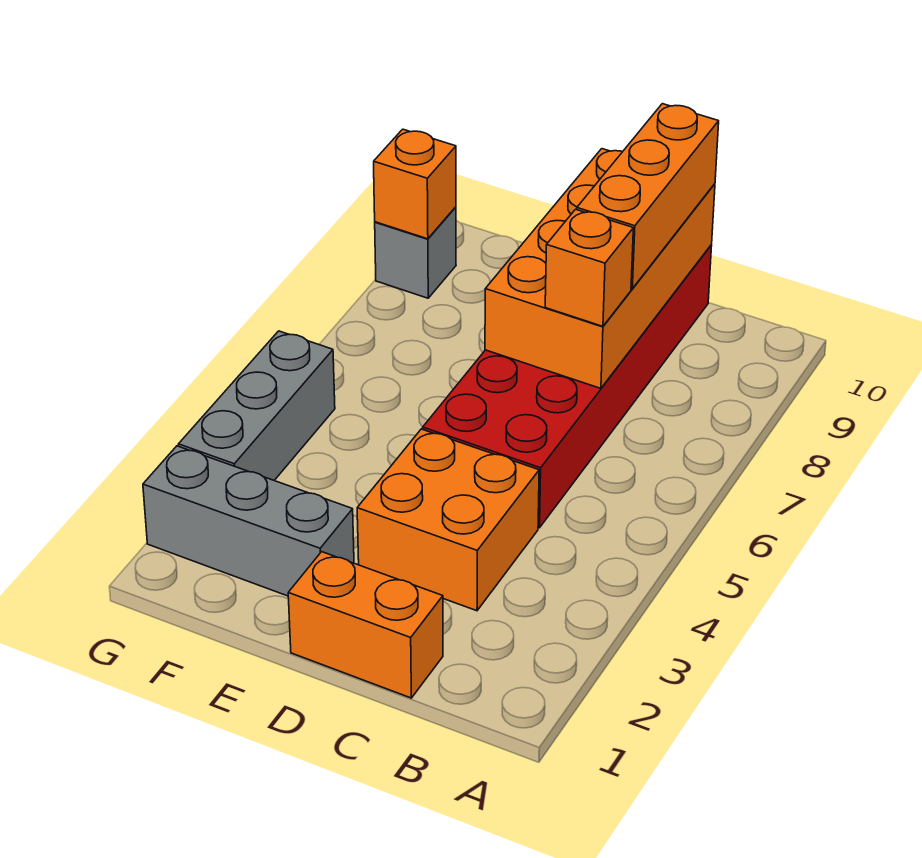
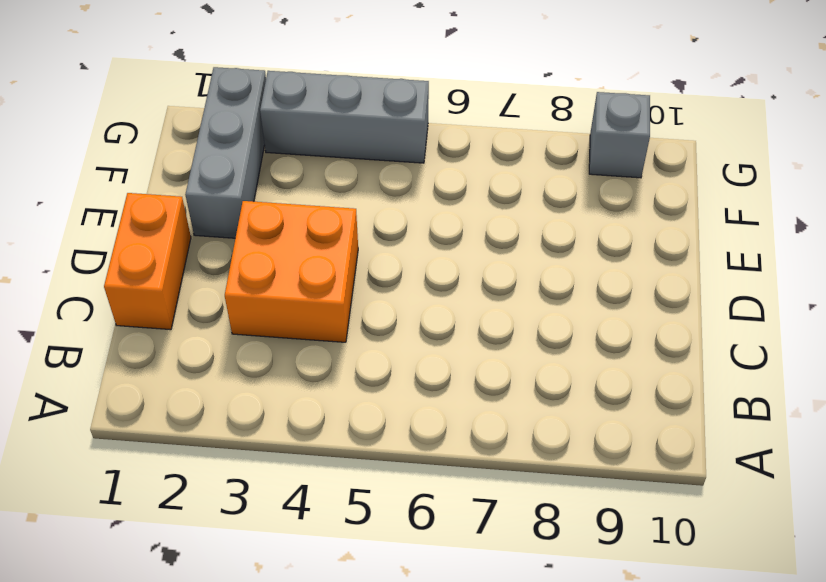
none -> red 2x6 brick [423,245,712,528]
none -> orange 2x4 brick [485,149,715,388]

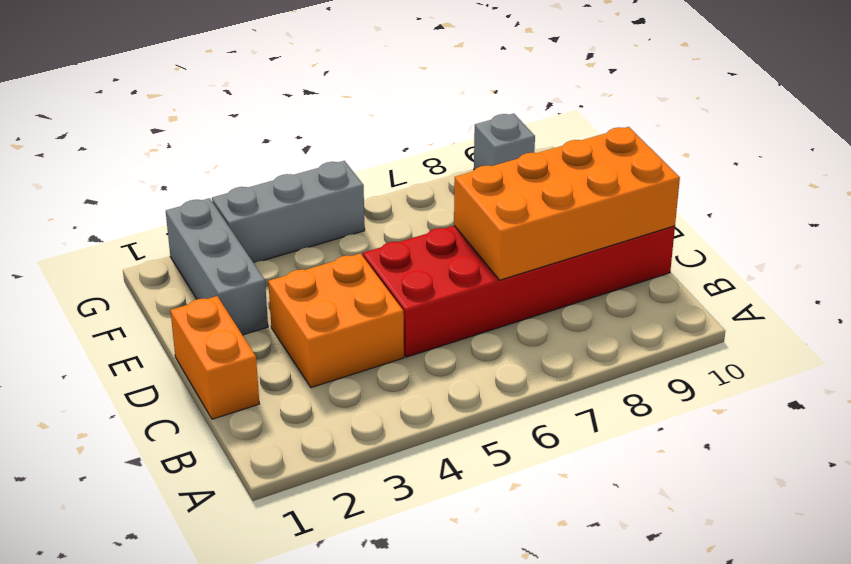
none -> orange 1x1 brick [374,129,456,239]
none -> orange 1x1 brick [545,209,633,326]

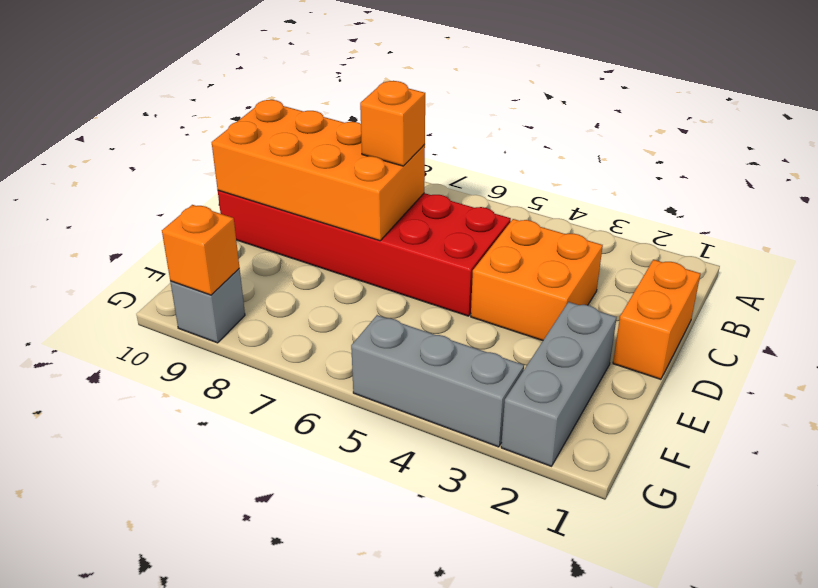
none -> orange 1x3 brick [577,104,719,289]

